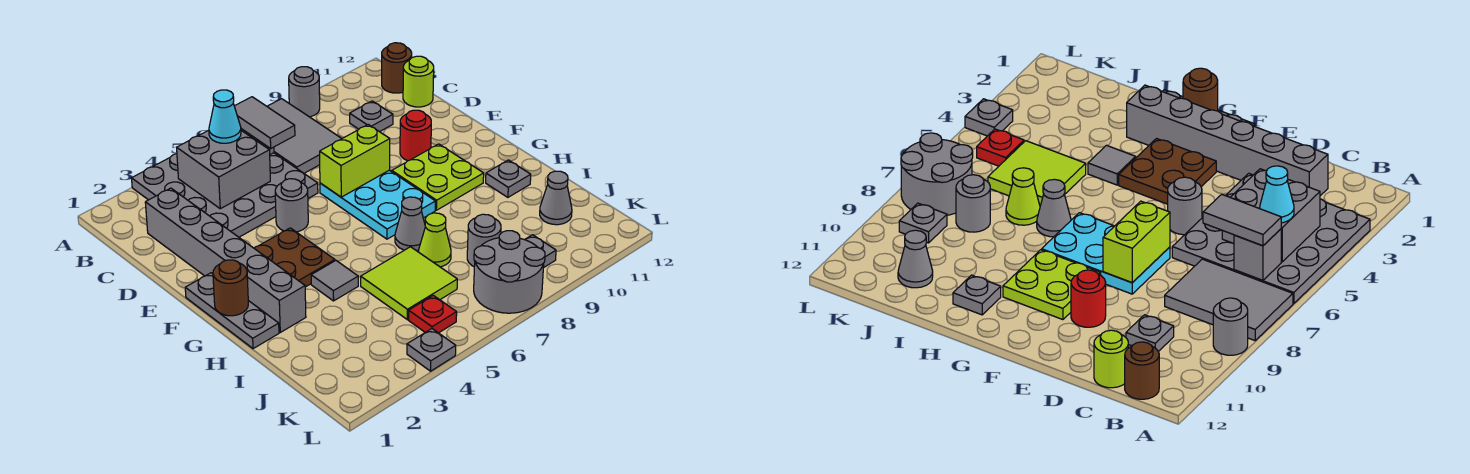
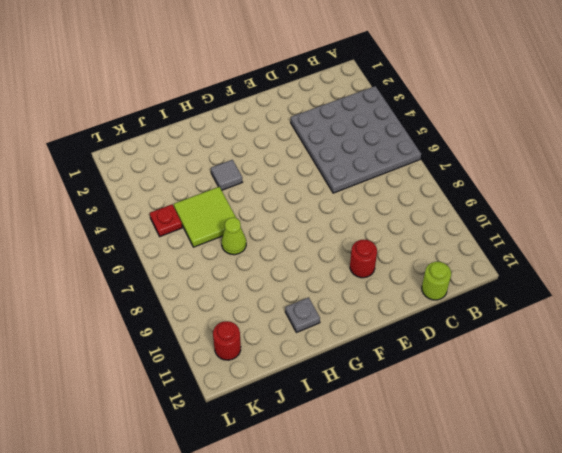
red 1x1 round brick [213,321,241,360] -> none
none -> grey 2x3 tile [267,99,342,173]
none -> grey 1x1 round brick [289,67,320,117]
none -> brown 1x1 round brick [382,43,412,93]
none -> grey 1x6 brick [145,188,306,332]

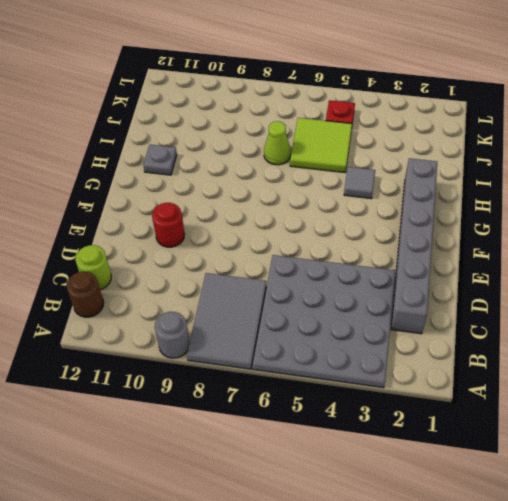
none -> grey 1x1 plate [350,101,393,132]
none -> grey 1x1 round brick [275,179,308,232]
none -> cyan 2x3 plate [320,170,435,239]
none -> grey 1x3 plate [185,273,279,349]

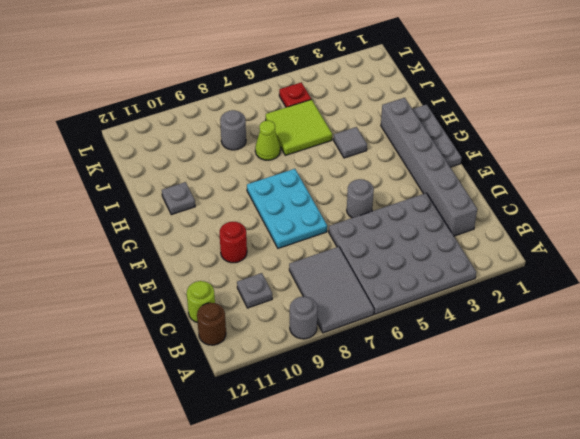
none -> brown 2x2 plate [254,228,335,287]
none -> lime 2x2 plate [392,144,484,210]
none -> grey 1x1 cone [395,197,425,251]
none -> grey 1x1 cone [540,171,572,225]

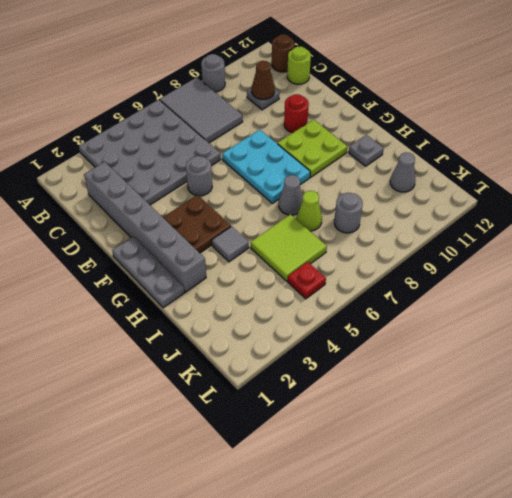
brown 1x1 cone [252,61,275,99] -> none
none -> grey 2x2 round brick [474,231,545,313]
none -> grey 1x1 plate [525,235,556,268]
none -> grey 1x1 plate [407,329,456,371]
none -> grey 2x2 brick [177,130,270,209]

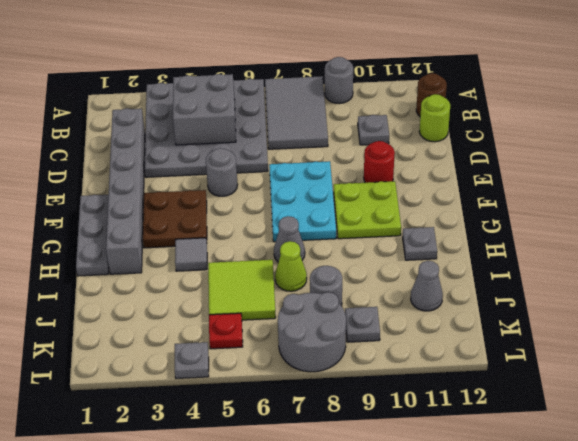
none -> grey 1x1 brick [1234,229,1281,280]
none -> lime 1x2 brick [320,125,390,197]
none -> brown 1x1 round brick [213,260,248,316]
none -> cyan 1x1 cone [209,90,241,143]

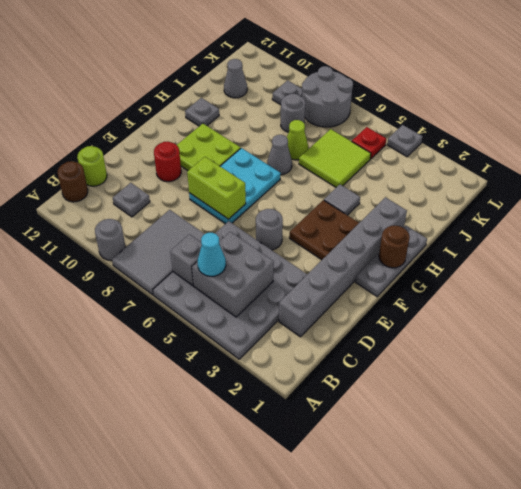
none -> grey 1x2 tile [234,97,295,148]

